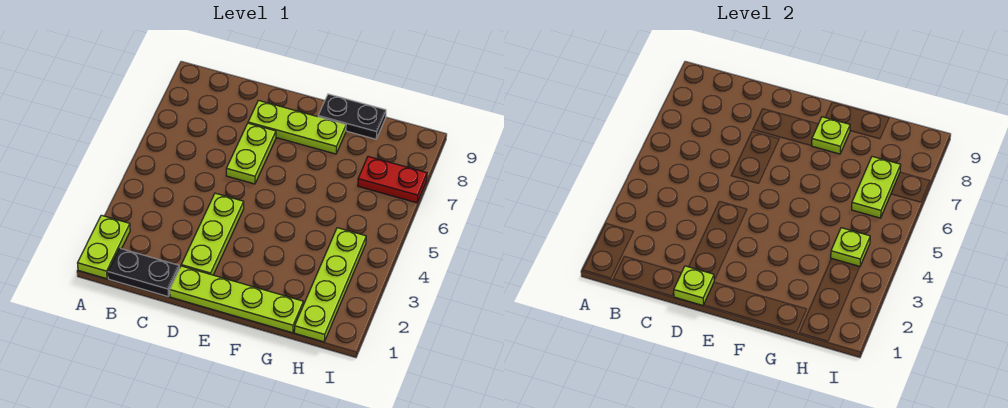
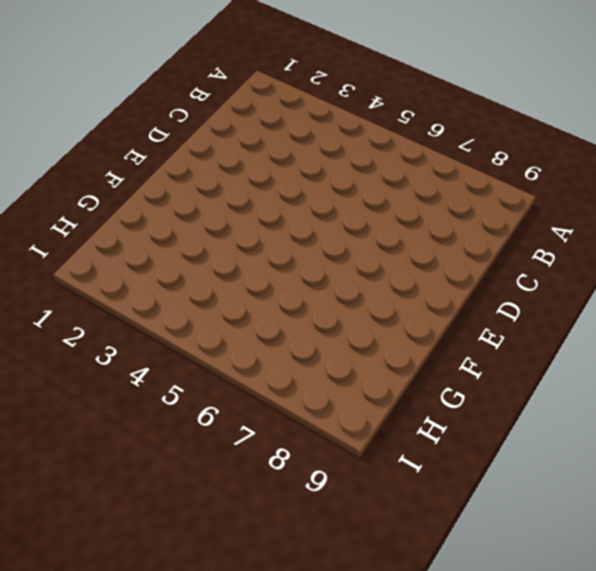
none -> lime 1x2 plate [78,215,130,279]
none -> black 1x2 plate [108,248,179,296]
none -> lime 1x4 plate [170,266,303,333]

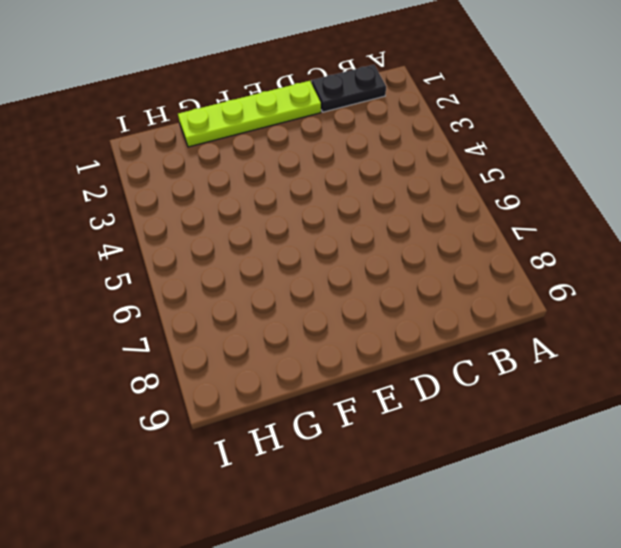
none -> lime 1x2 plate [78,215,130,279]
none -> lime 1x3 plate [181,193,244,275]
none -> lime 1x2 plate [226,123,276,184]

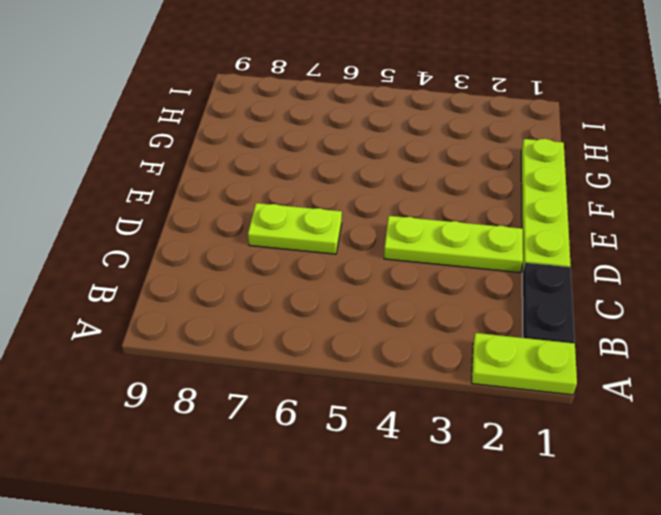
none -> lime 1x3 plate [248,100,346,154]
none -> black 1x2 plate [318,94,386,139]
none -> lime 1x4 plate [294,228,366,342]

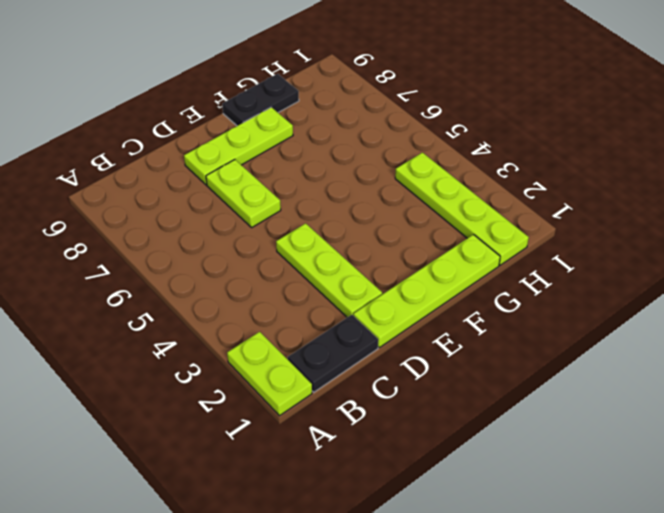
none -> red 1x2 plate [358,156,427,203]
none -> lime 1x1 plate [673,266,714,305]
none -> lime 1x1 plate [812,117,850,154]

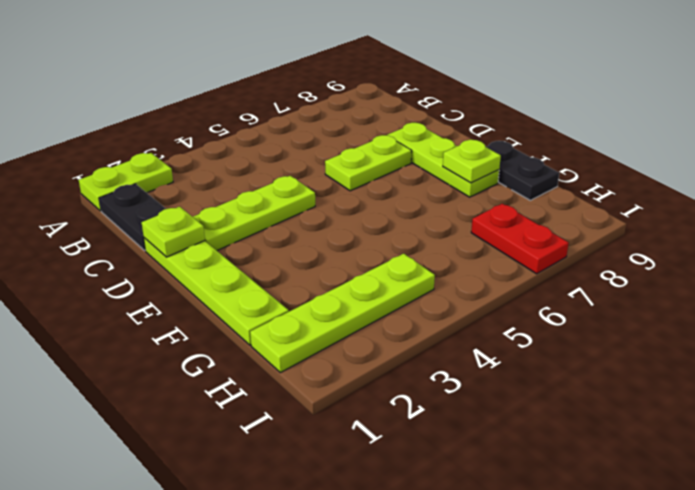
none -> lime 1x1 plate [831,228,870,266]
none -> lime 1x2 plate [852,156,901,218]

